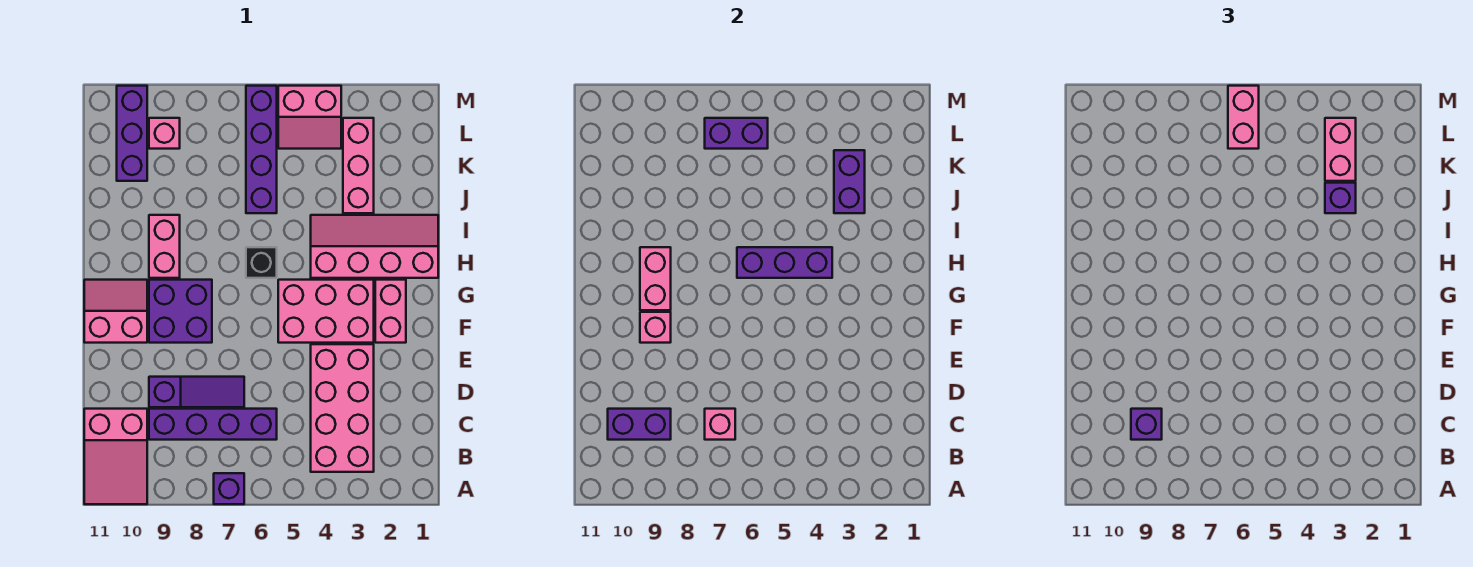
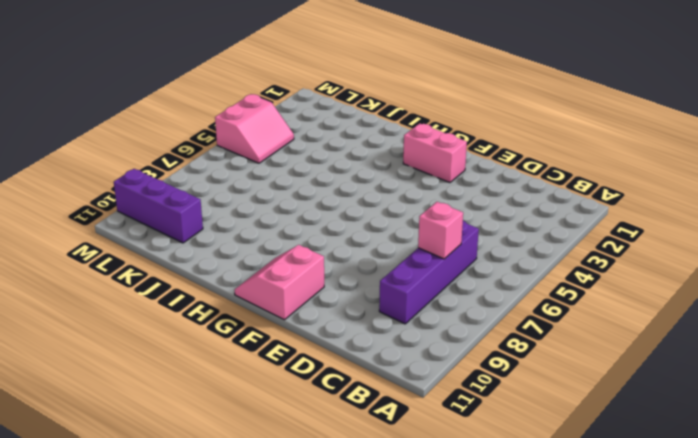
none -> purple 1x1 brick [214,473,244,504]
none -> pink 2x3 slope [84,409,147,504]
none -> pink 2x4 brick [311,344,374,472]

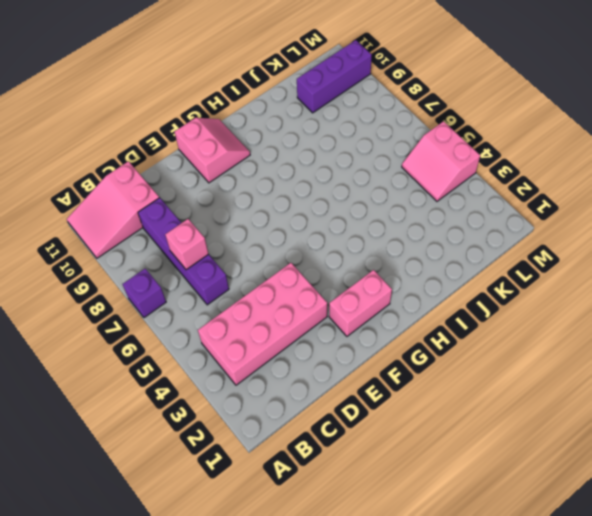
none -> purple 1x3 slope [149,377,244,407]
none -> pink 2x3 brick [278,280,374,343]
none -> purple 2x2 brick [149,280,212,343]

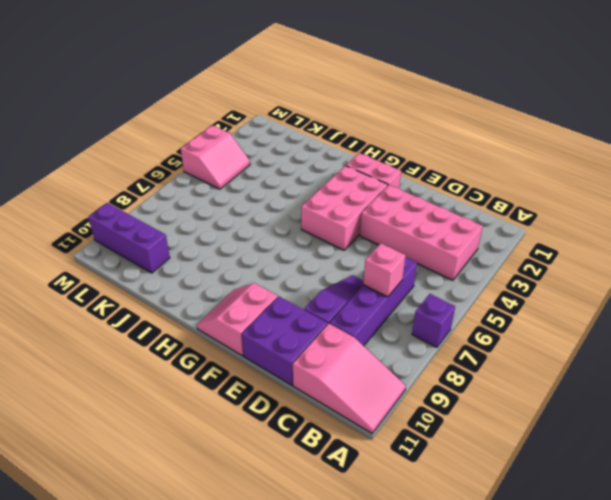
purple 2x2 brick [242,296,328,385] -> purple 2x2 brick moved to [149,280,212,343]
none -> pink 2x4 slope [311,215,438,278]
none -> black 1x1 brick [246,247,277,278]
none -> pink 1x2 brick [149,215,180,278]

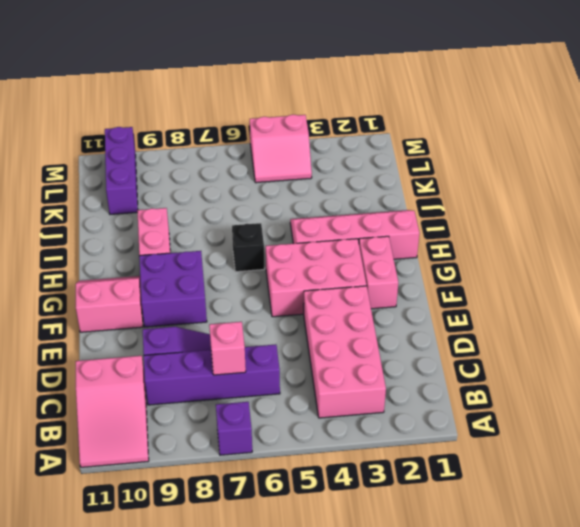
none -> pink 1x3 brick [343,118,374,213]
none -> purple 1x4 brick [246,86,277,213]
none -> pink 1x1 brick [149,118,180,149]

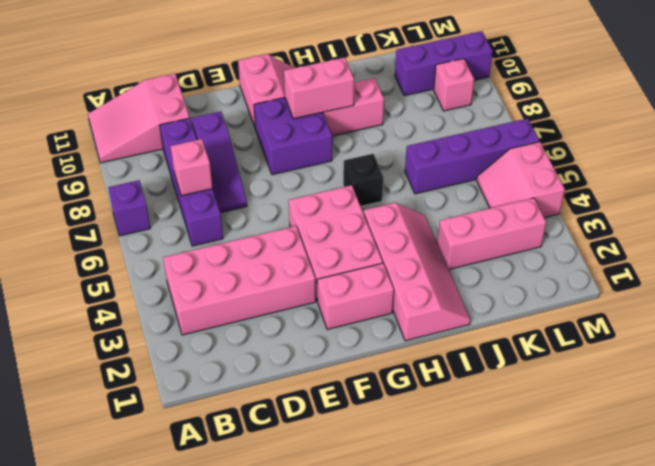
none -> purple 1x2 brick [608,409,671,440]
none -> pink 1x1 brick [640,312,671,343]
none -> purple 1x3 brick [737,247,832,278]

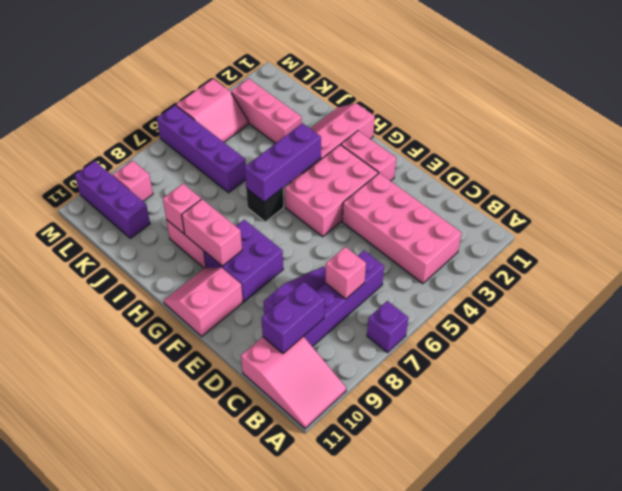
pink 1x1 brick [163,184,201,234] -> pink 1x1 brick moved to [640,312,671,343]
none -> purple 1x2 brick [834,150,865,213]
none -> purple 1x2 brick [705,118,768,149]
none -> purple 1x1 brick [1131,409,1162,440]

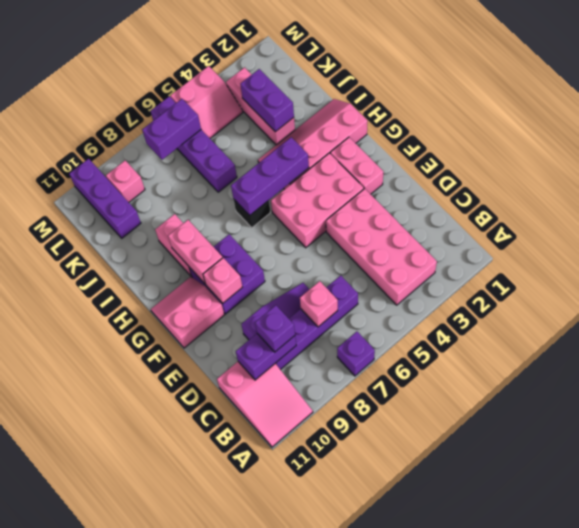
none -> purple 1x1 brick [1325,183,1356,213]
none -> pink 1x2 brick [1325,118,1356,181]
none -> pink 1x2 brick [1228,86,1259,149]

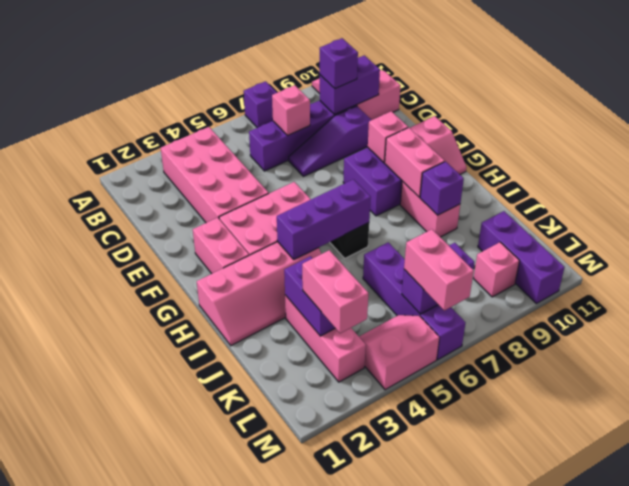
purple 1x1 brick [420,162,464,215] -> purple 1x1 brick moved to [1325,183,1356,213]

